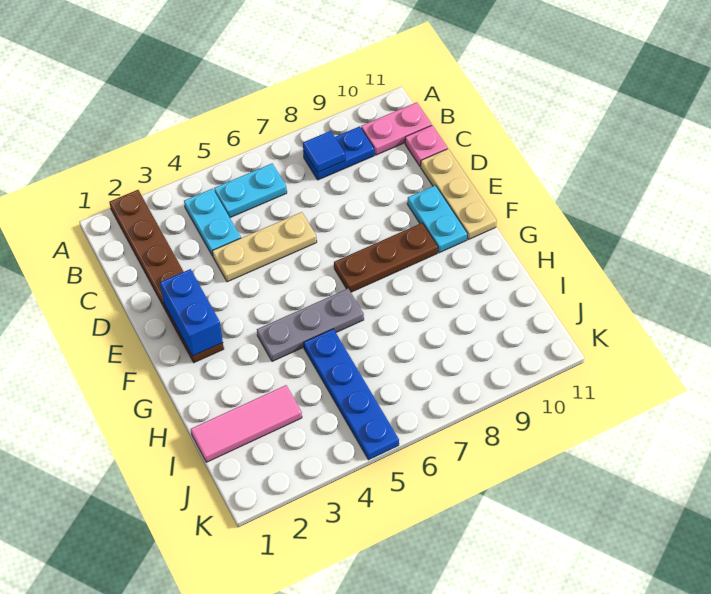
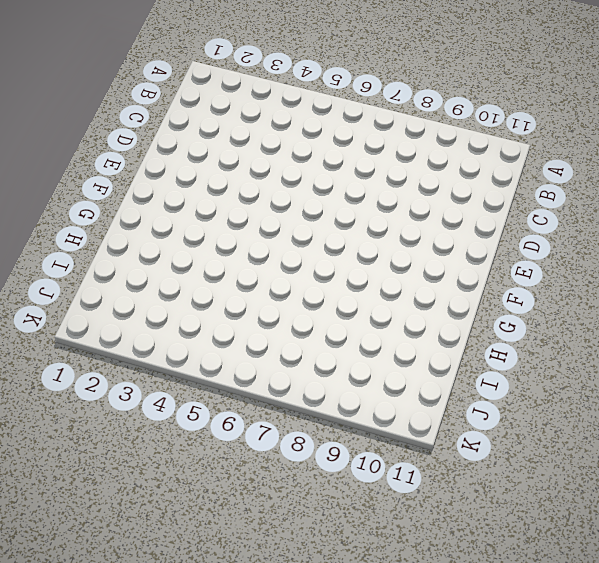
none -> brown 1x6 plate [109,190,224,363]
none -> cyan 1x2 plate [184,189,241,256]
none -> cyan 1x2 plate [214,164,287,218]

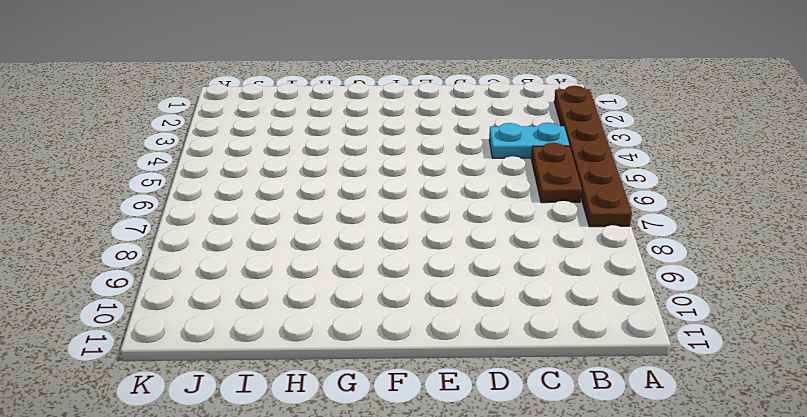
brown 1x6 plate [554,86,632,227] -> brown 1x6 plate turned to [109,190,224,363]
brown 1x2 plate [531,143,582,203] -> cyan 1x2 plate [214,164,287,218]
none -> blue 1x2 plate [303,126,374,180]
none -> pink 1x2 plate [361,102,432,155]
none -> pink 1x1 plate [405,125,448,166]

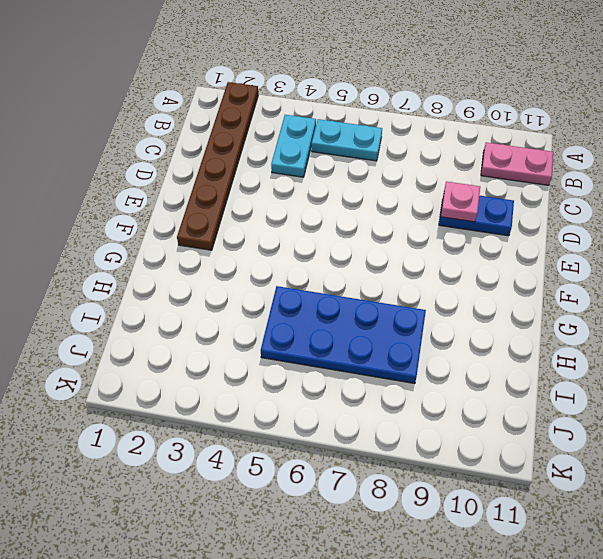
blue 1x2 plate [439,195,514,236] -> blue 1x2 plate moved to [303,126,374,180]
pink 1x1 plate [441,182,480,222] -> pink 1x1 plate moved to [405,125,448,166]
blue 2x4 plate [261,286,426,384] -> blue 1x4 plate [304,329,399,460]
none -> tan 1x3 plate [212,212,317,282]
none -> tan 1x3 plate [421,149,497,240]
none -> cyan 1x2 plate [407,185,467,253]

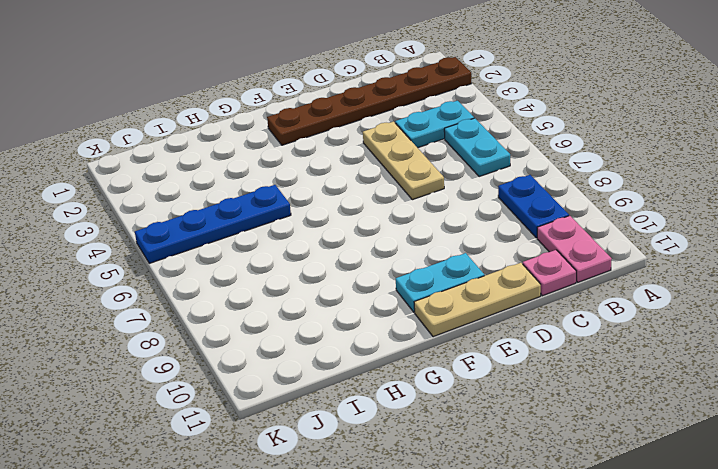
none -> brown 1x3 plate [334,223,438,292]
none -> grey 1x3 plate [257,289,364,361]
none -> pink 1x3 tile [191,385,302,462]

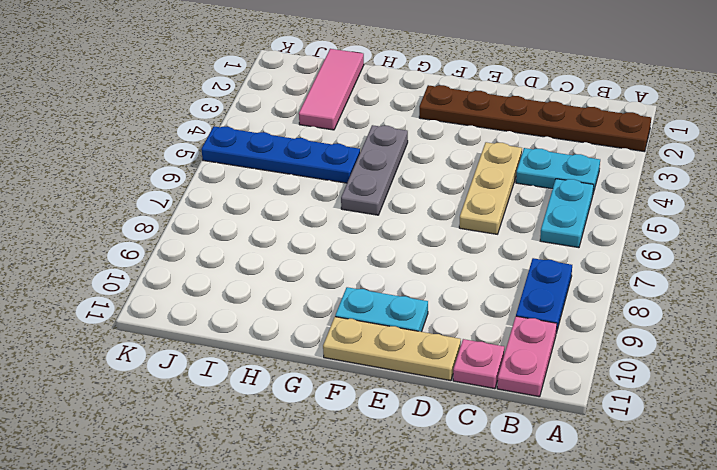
none -> brown 1x3 plate [334,223,438,292]
none -> blue 1x1 tile [303,131,345,173]
none -> blue 1x2 brick [160,269,223,356]

